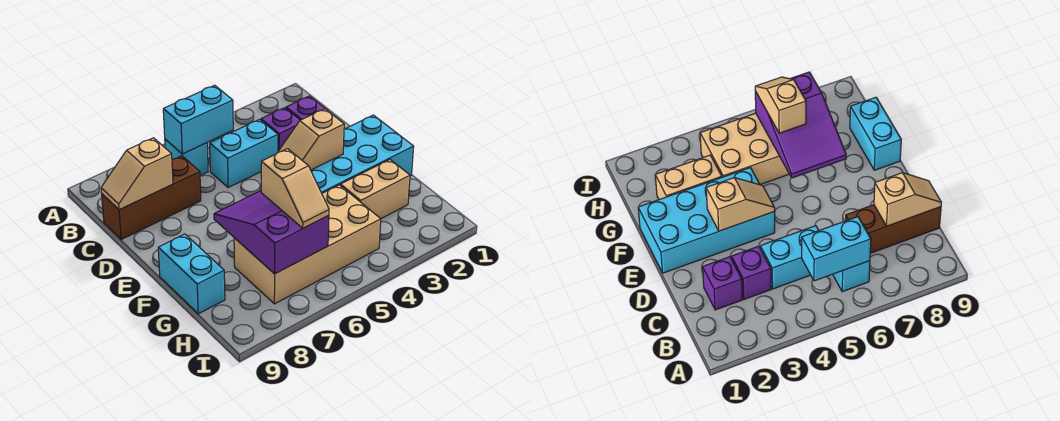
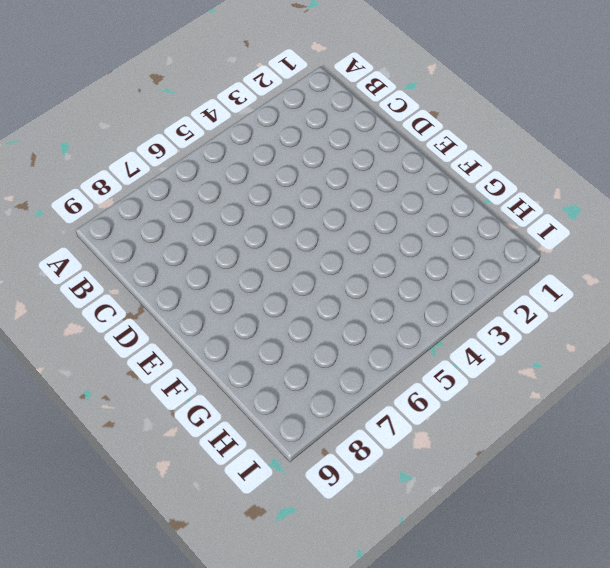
none -> cyan 1x1 brick [165,139,208,176]
none -> purple 1x1 brick [286,96,328,120]
none -> purple 1x1 brick [261,108,300,151]

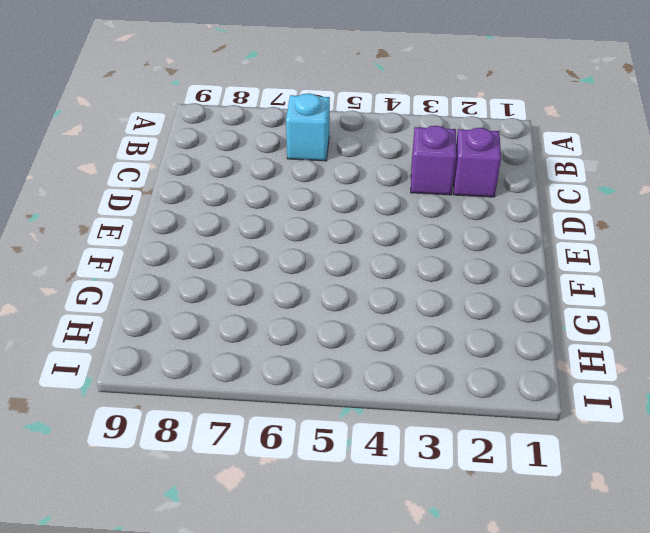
none -> cyan 1x2 brick [210,119,278,188]
none -> brown 1x3 brick [102,156,201,239]
none -> cyan 2x4 brick [311,115,414,193]

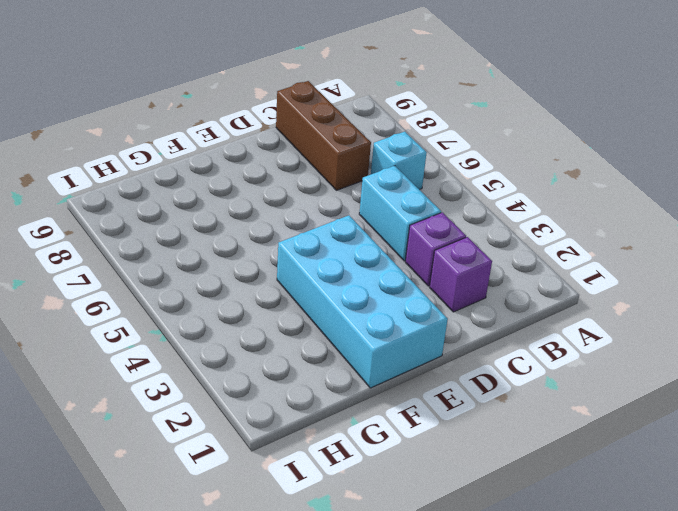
none -> cyan 1x2 brick [158,234,225,314]
none -> tan 1x2 brick [341,160,410,219]
none -> tan 2x4 brick [234,185,381,304]

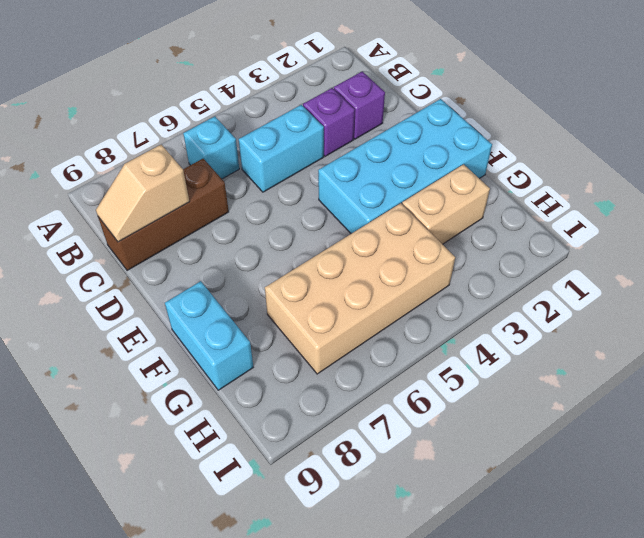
none -> cyan 1x2 brick [163,85,233,154]
none -> tan 1x2 slope [278,109,344,170]
none -> purple 2x3 slope [214,191,329,274]

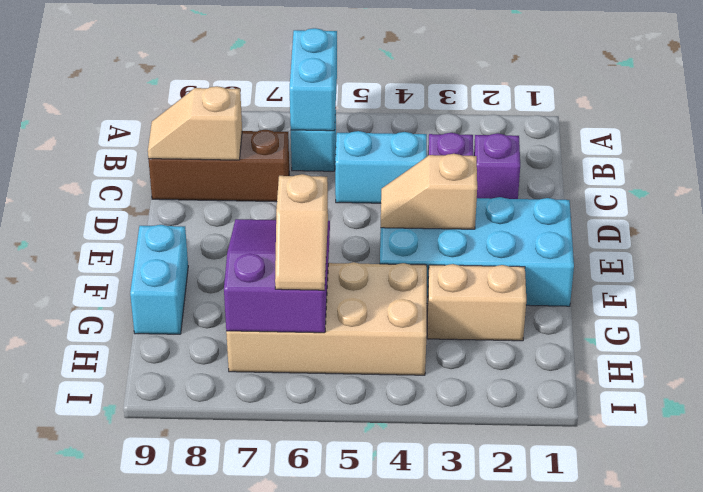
cyan 1x2 brick [290,28,337,131] -> cyan 1x2 brick turned to [163,85,233,154]

